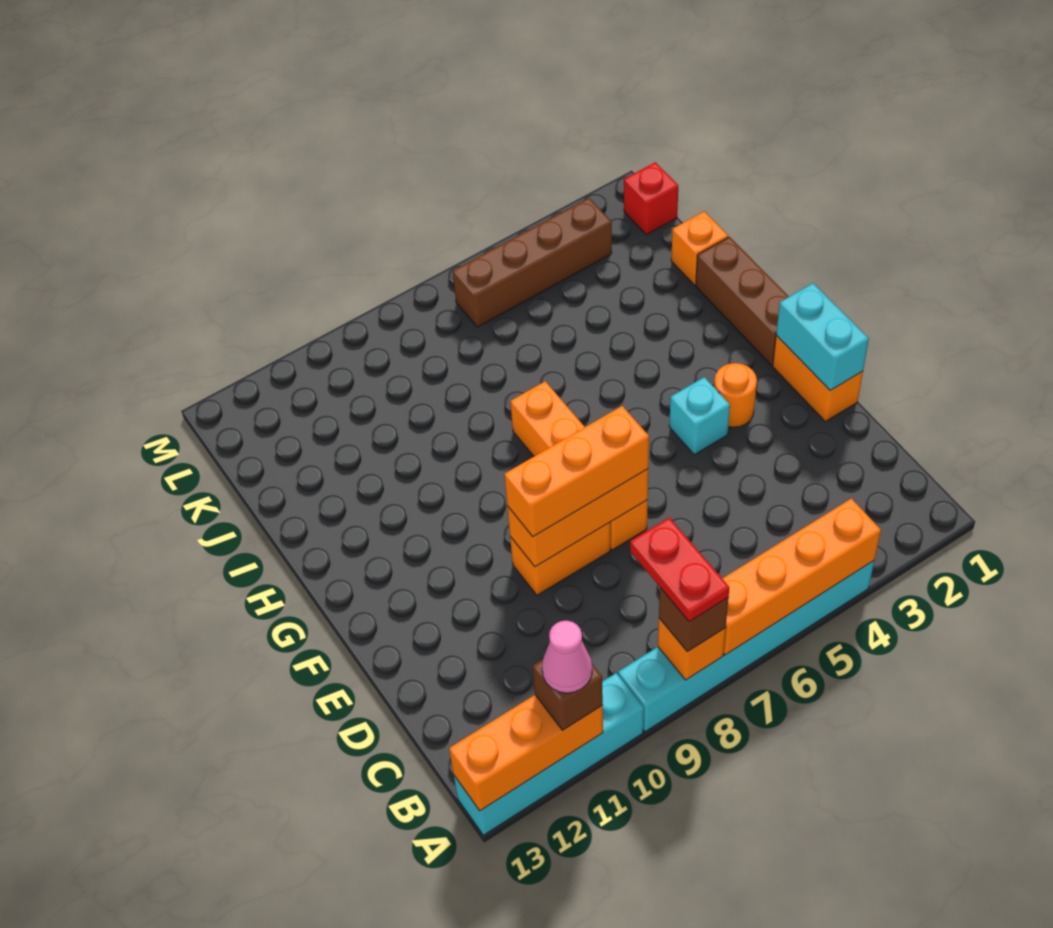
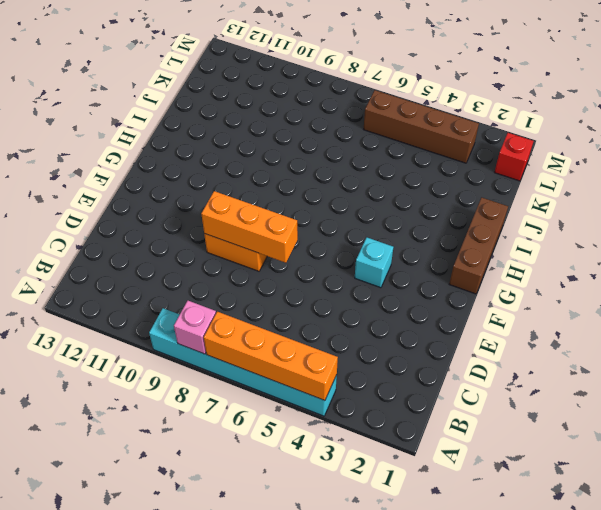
pink 1x1 brick [174,301,216,354] -> orange 1x1 brick [658,618,726,680]
none -> cyan 1x4 brick [454,673,644,835]
none -> orange 1x2 brick [773,336,863,421]
none -> orange 1x4 brick [510,381,648,550]

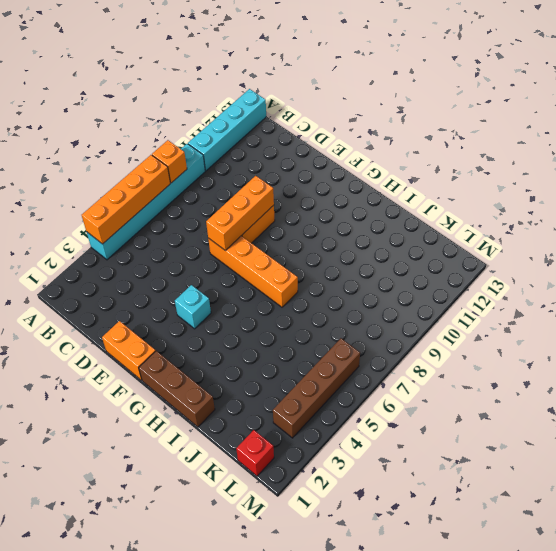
none -> orange 1x1 round brick [714,363,757,427]
none -> orange 1x1 brick [671,212,728,285]
none -> orange 1x3 brick [449,695,603,811]

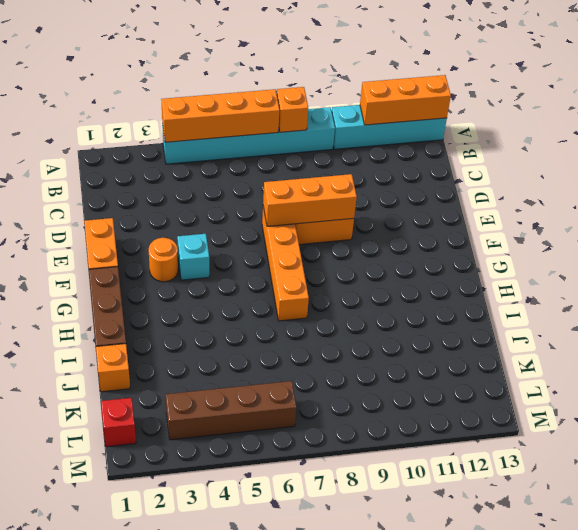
none -> cyan 1x2 brick [776,283,869,390]
none -> brown 1x1 brick [659,588,728,652]
none -> brown 1x1 brick [533,659,603,730]

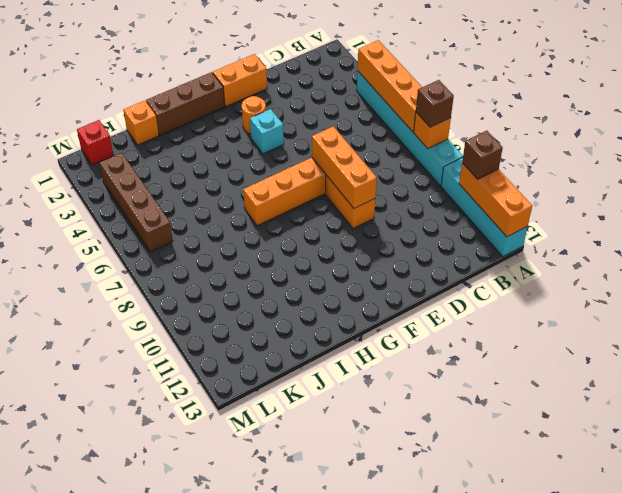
none -> cyan 1x2 brick [776,283,869,390]
none -> orange 1x3 brick [505,406,649,537]
none -> red 1x2 plate [630,518,729,622]

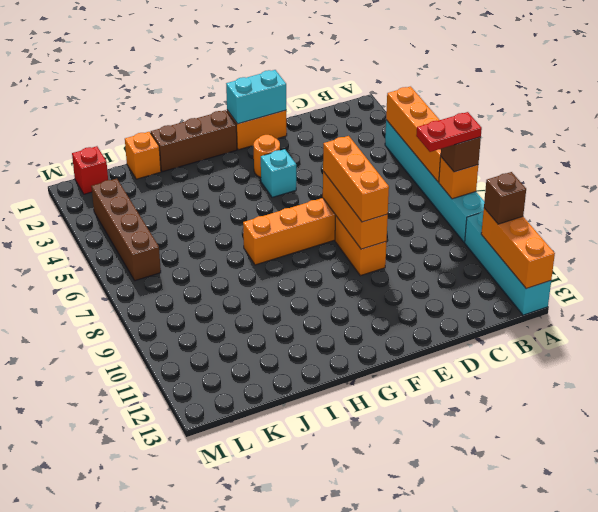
none -> pink 1x1 cone [542,621,592,693]

